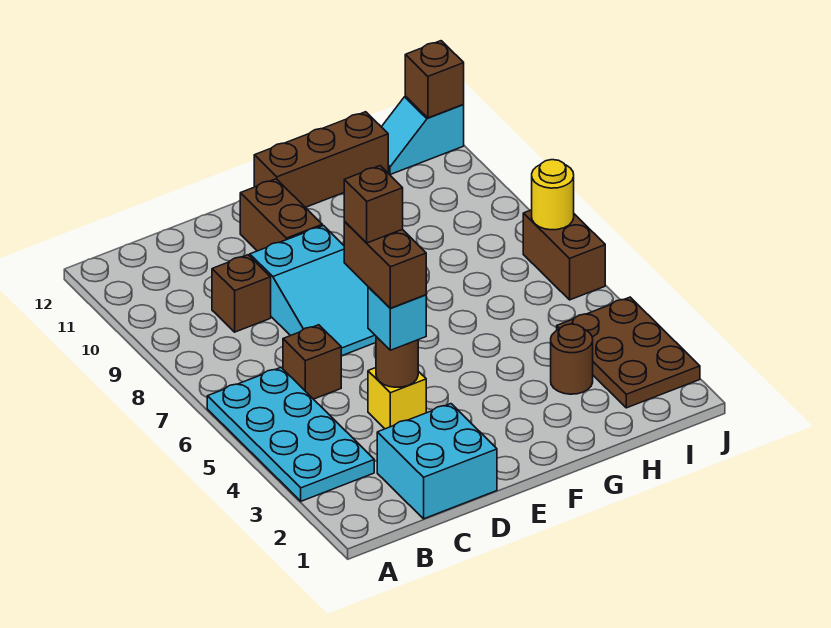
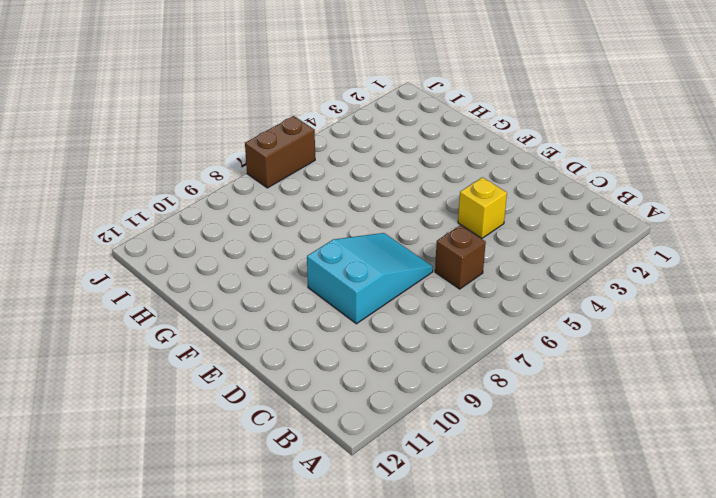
none -> cyan 2x4 plate [207,367,374,501]
none -> cyan 2x2 brick [377,404,497,519]
none -> brown 1x1 brick [212,255,271,332]

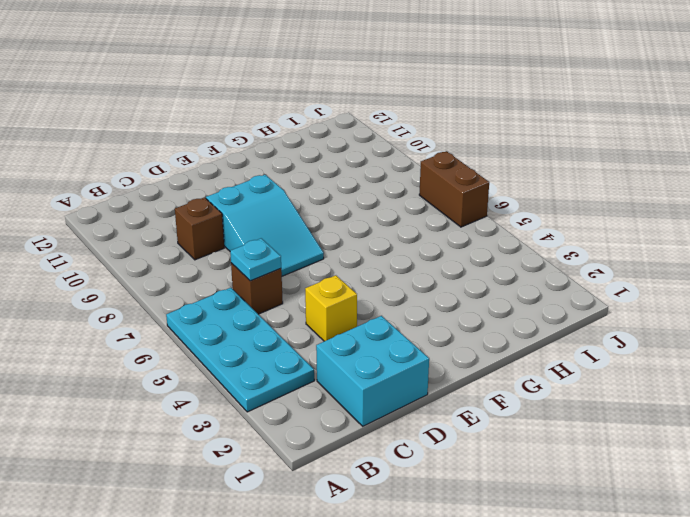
cyan 1x1 plate [230,238,281,281] -> none
none -> brown 1x2 brick [240,179,322,251]
none -> brown 1x3 brick [254,112,388,207]
none -> brown 1x1 round brick [551,324,593,394]

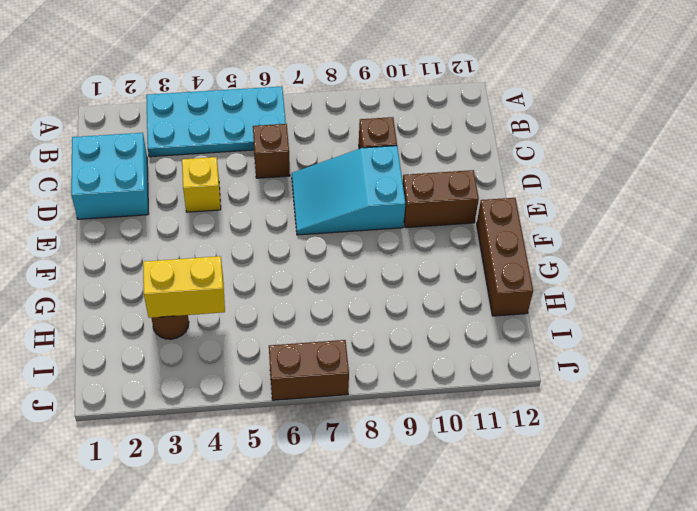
yellow 1x2 brick [143,256,225,318] -> none
none -> brown 2x3 plate [557,297,700,408]
none -> cyan 1x2 slope [382,96,464,175]
none -> brown 1x1 round brick [376,337,418,387]

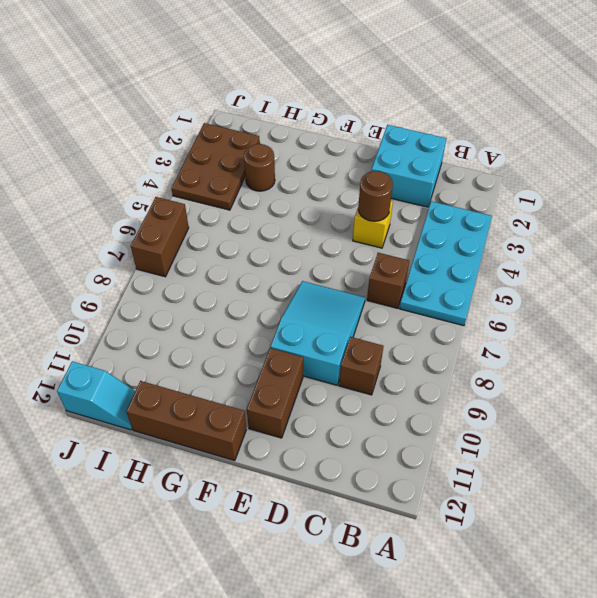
none -> yellow 1x1 round brick [532,160,574,230]
none -> brown 1x1 brick [405,41,464,118]
none -> cyan 1x1 brick [368,287,426,350]

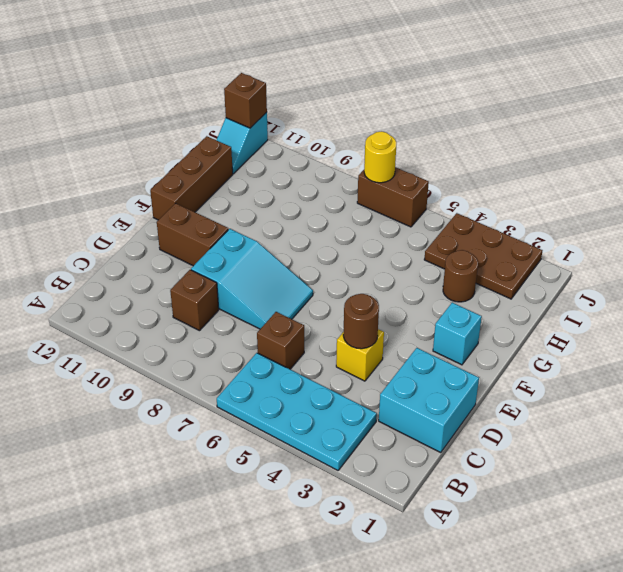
cyan 1x1 brick [433,303,482,365] -> cyan 1x1 brick moved to [368,287,426,350]
none -> brown 1x2 brick [344,222,426,308]
none -> brown 1x1 brick [344,166,403,243]

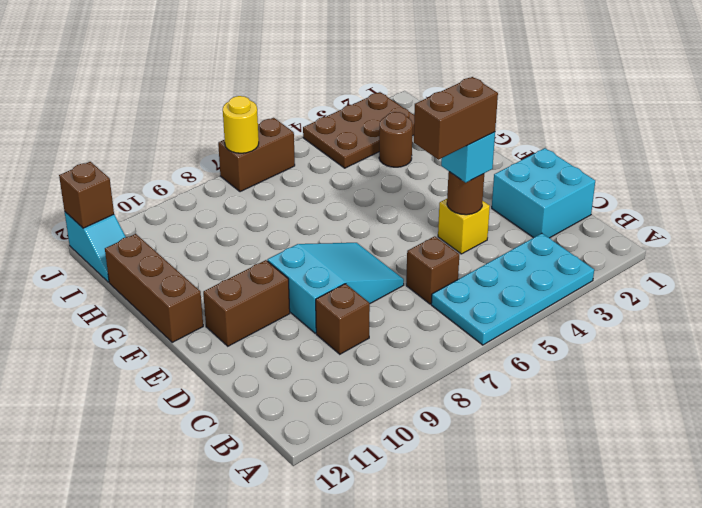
none -> brown 1x1 brick [344,166,403,243]

